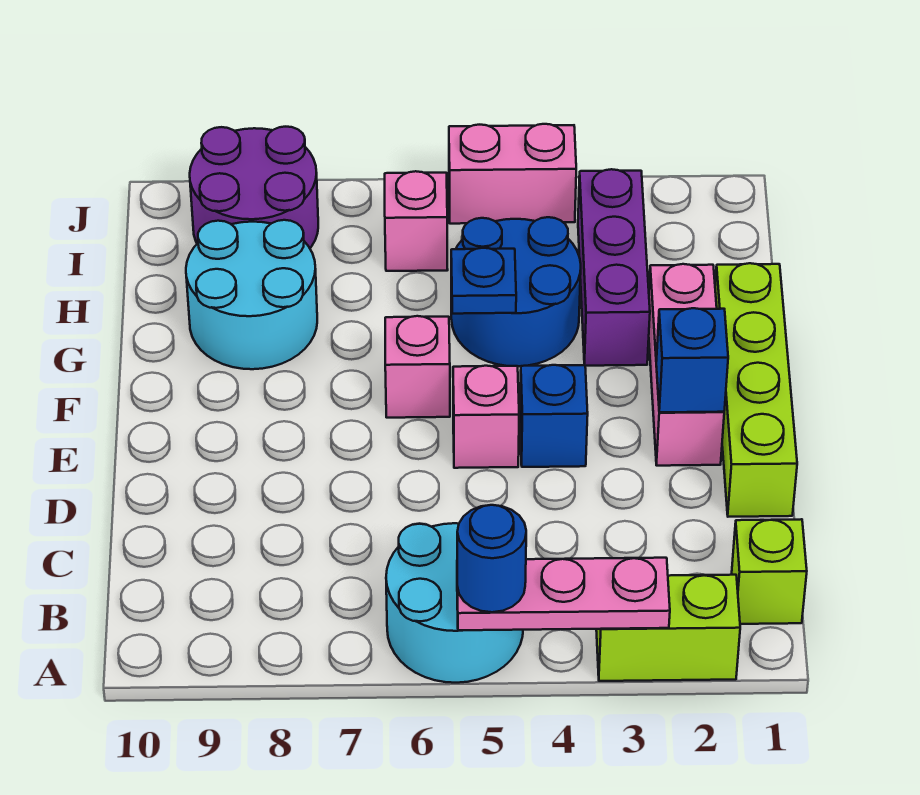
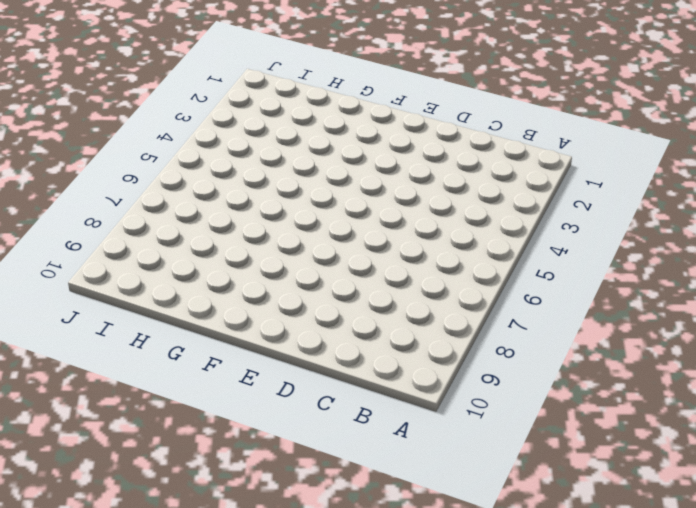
none -> lime 1x2 brick [596,575,740,681]
none -> cyan 2x2 round brick [386,523,523,683]
none -> lime 1x1 brick [732,519,807,624]

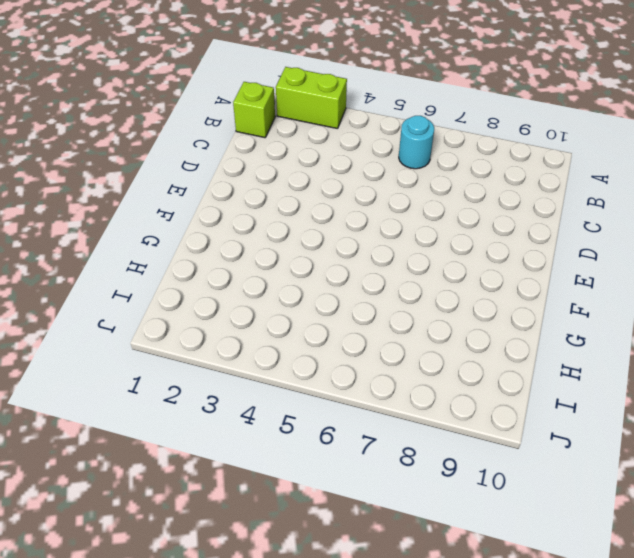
cyan 1x1 round brick [399,116,434,169] -> cyan 2x2 round brick [386,523,523,683]
none -> lime 1x4 brick [715,263,797,517]
none -> pink 1x3 brick [649,264,724,466]
none -> blue 1x1 brick [520,365,588,467]

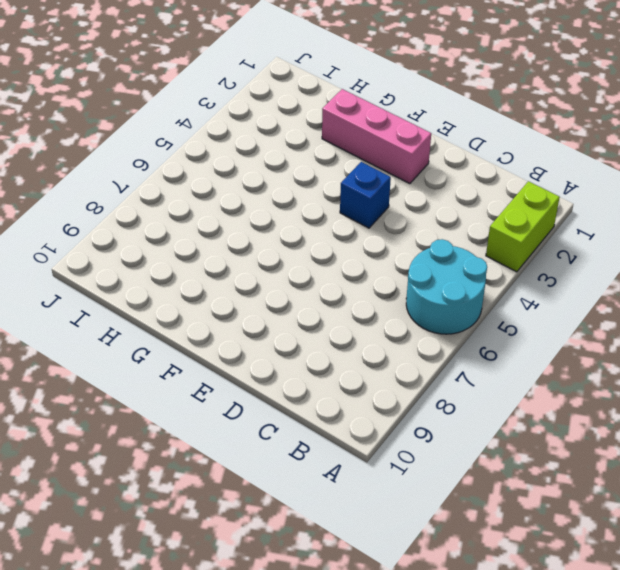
none -> lime 1x1 brick [732,519,807,624]
none -> lime 1x4 brick [715,263,797,517]
none -> pink 1x1 brick [453,366,519,468]

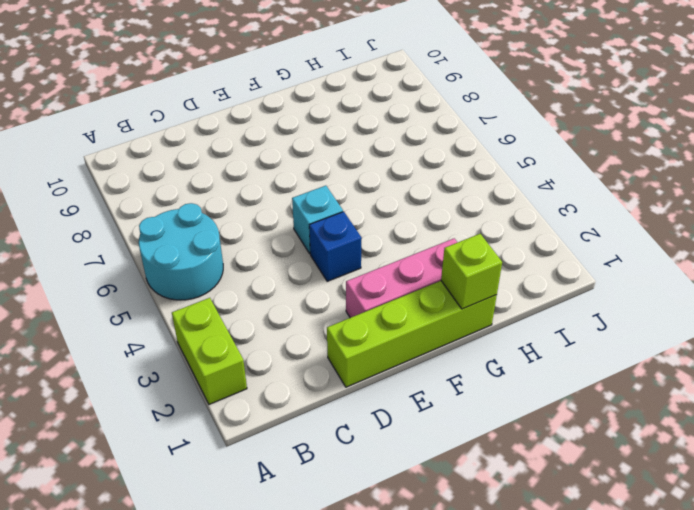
cyan 1x1 brick [292,186,343,254] -> pink 1x1 brick [453,366,519,468]
lime 1x1 brick [441,234,502,309] -> lime 1x1 brick moved to [732,519,807,624]
none -> pink 1x1 brick [385,316,450,418]
none -> purple 1x3 brick [578,169,650,366]
none -> blue 2x2 round brick [451,217,581,366]

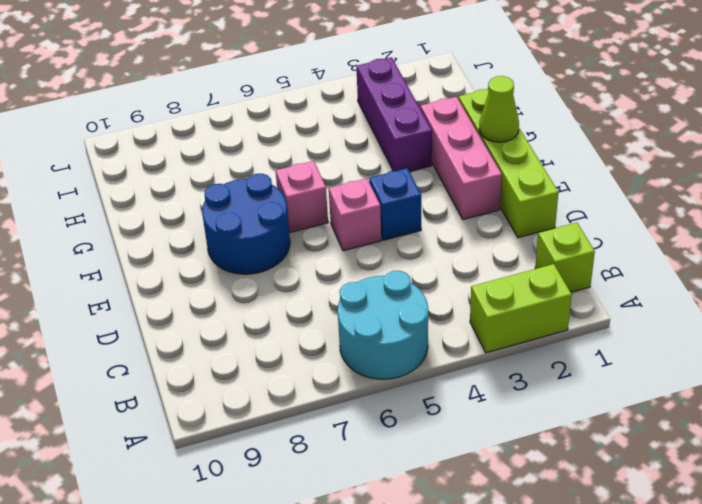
blue 2x2 round brick [202,174,290,274] -> blue 2x2 round brick moved to [451,217,581,366]
lime 1x1 cone [479,76,519,142] -> none
none -> cyan 2x2 round brick [186,220,317,369]
none -> pink 1x1 brick [385,171,448,271]
none -> purple 2x2 round brick [190,127,318,248]

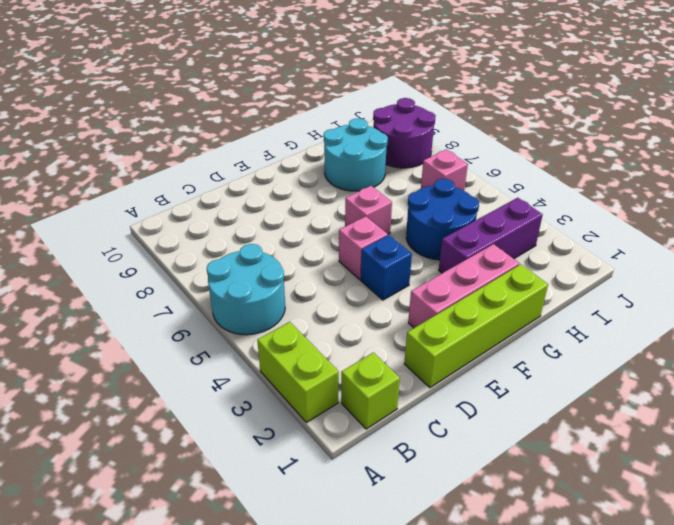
none -> pink 1x2 brick [449,124,576,224]
none -> pink 1x3 plate [457,558,670,630]
none -> blue 1x1 brick [656,308,728,412]

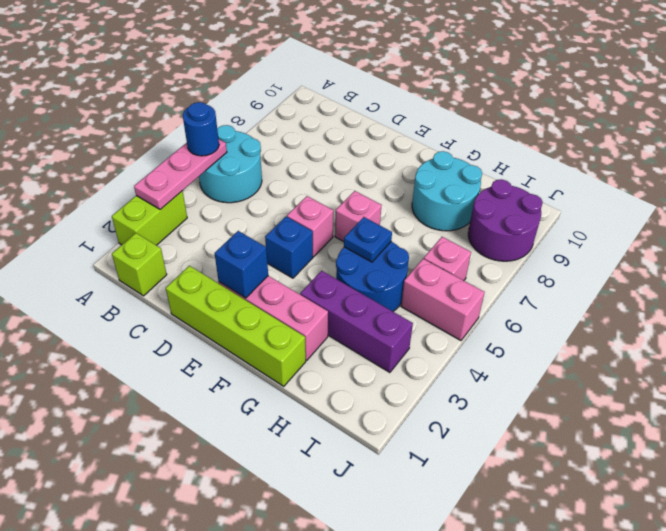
pink 1x2 brick [401,259,485,341] -> pink 1x2 brick turned to [449,124,576,224]

